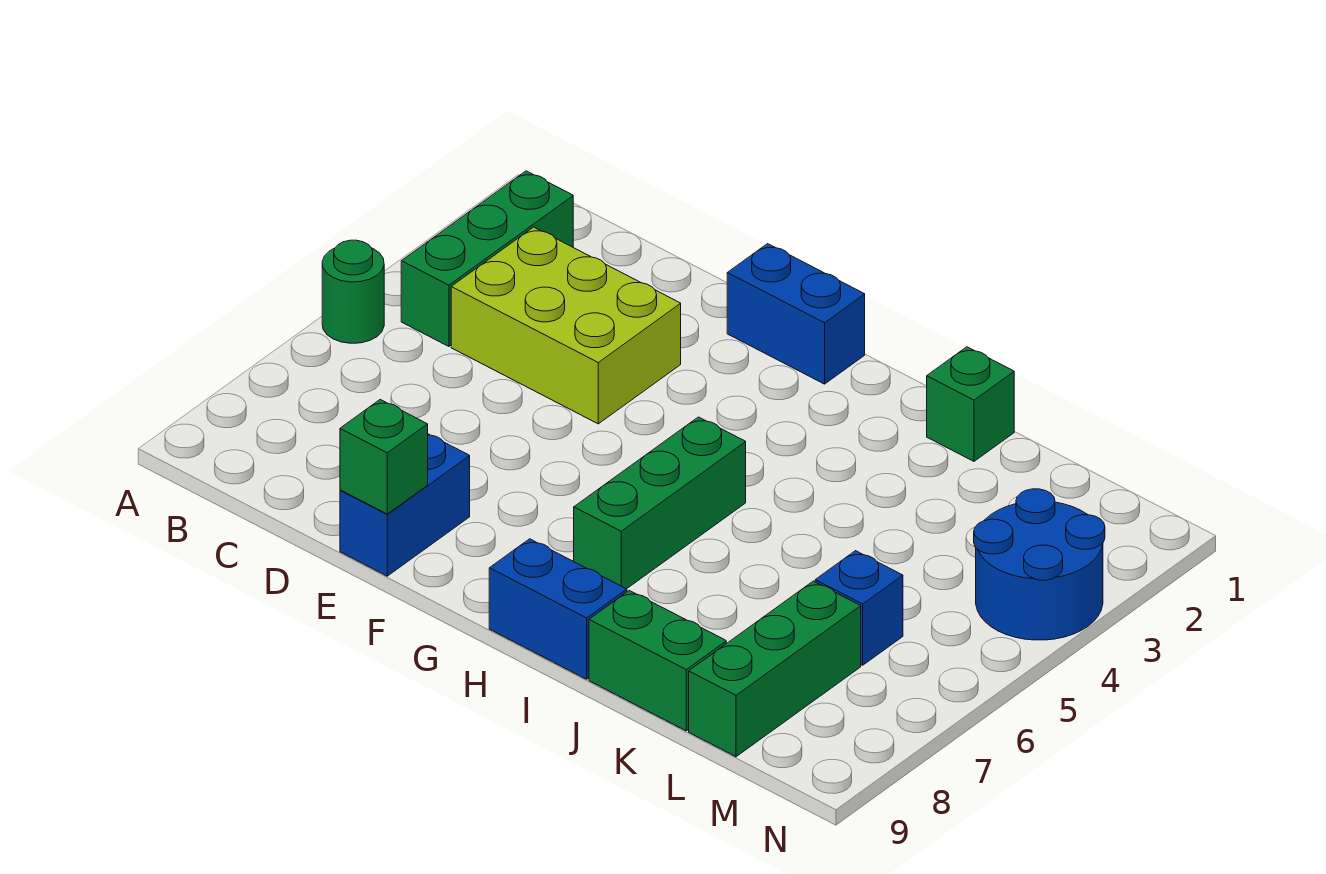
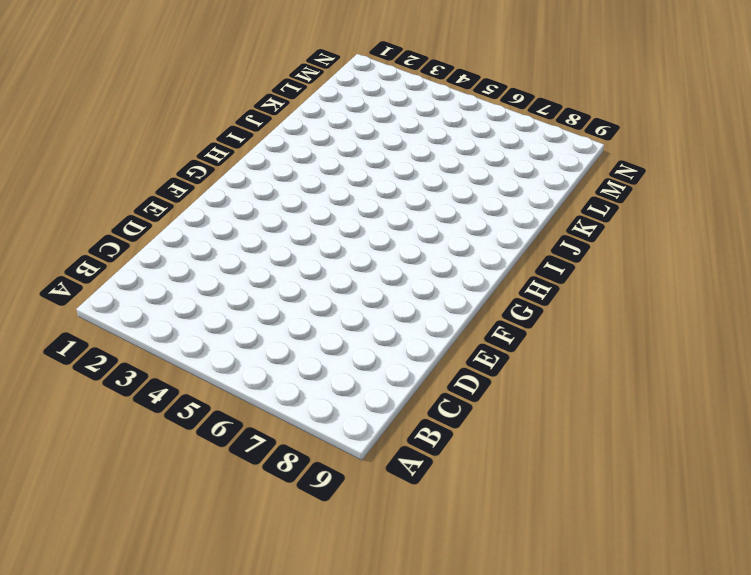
none -> green 1x1 round brick [322,240,384,343]
none -> green 1x3 brick [401,171,573,346]
none -> lime 2x3 brick [451,227,681,424]

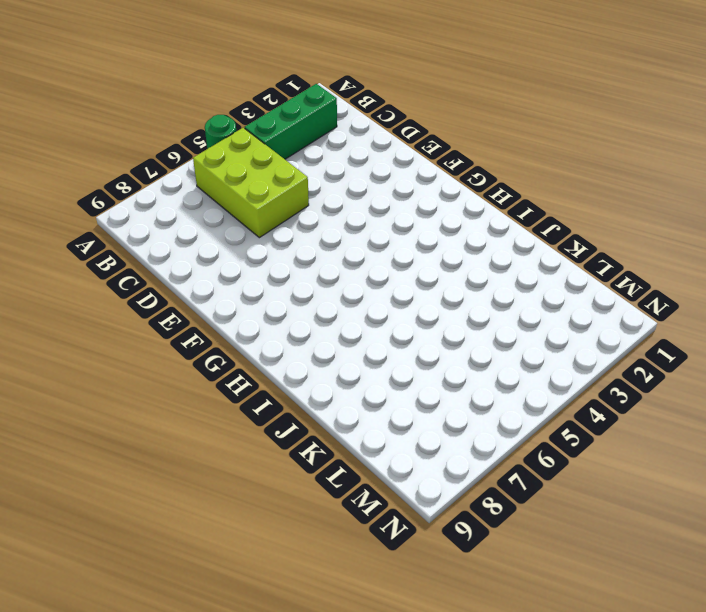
lime 2x3 brick [193,128,309,238] -> lime 2x3 brick moved to [451,227,681,424]
none -> blue 1x2 brick [340,434,470,576]
none -> blue 1x2 brick [727,244,865,384]
none -> green 1x3 brick [574,417,746,589]

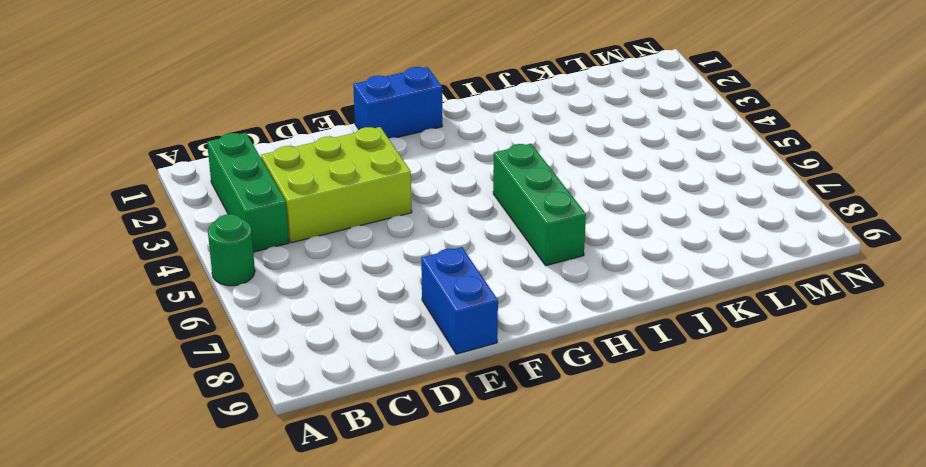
none -> blue 1x2 brick [489,539,627,679]
none -> green 1x1 brick [927,347,1014,461]
none -> green 1x2 brick [589,590,726,731]

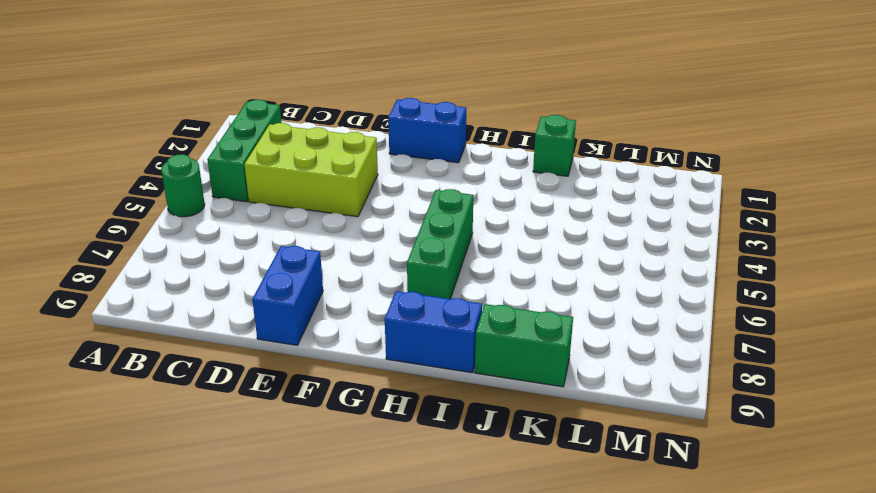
none -> blue 1x1 brick [815,551,903,665]
none -> green 1x3 brick [689,581,861,757]
none -> blue 2x2 round brick [974,489,1105,640]

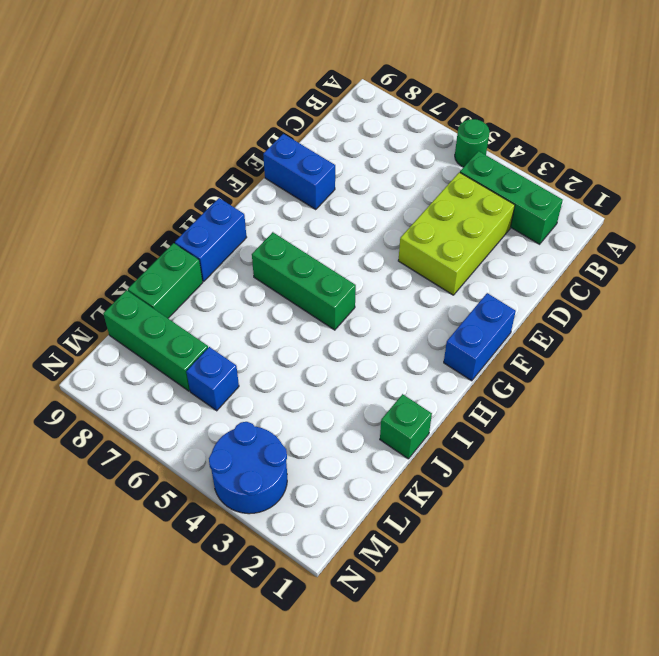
none -> green 1x1 brick [340,400,428,514]

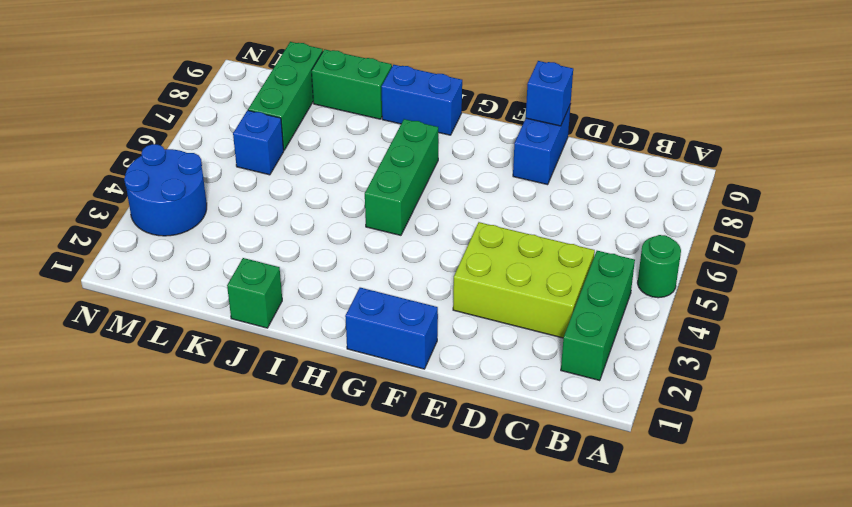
blue 1x1 brick [526,61,573,126] -> green 1x1 brick [340,400,428,514]

